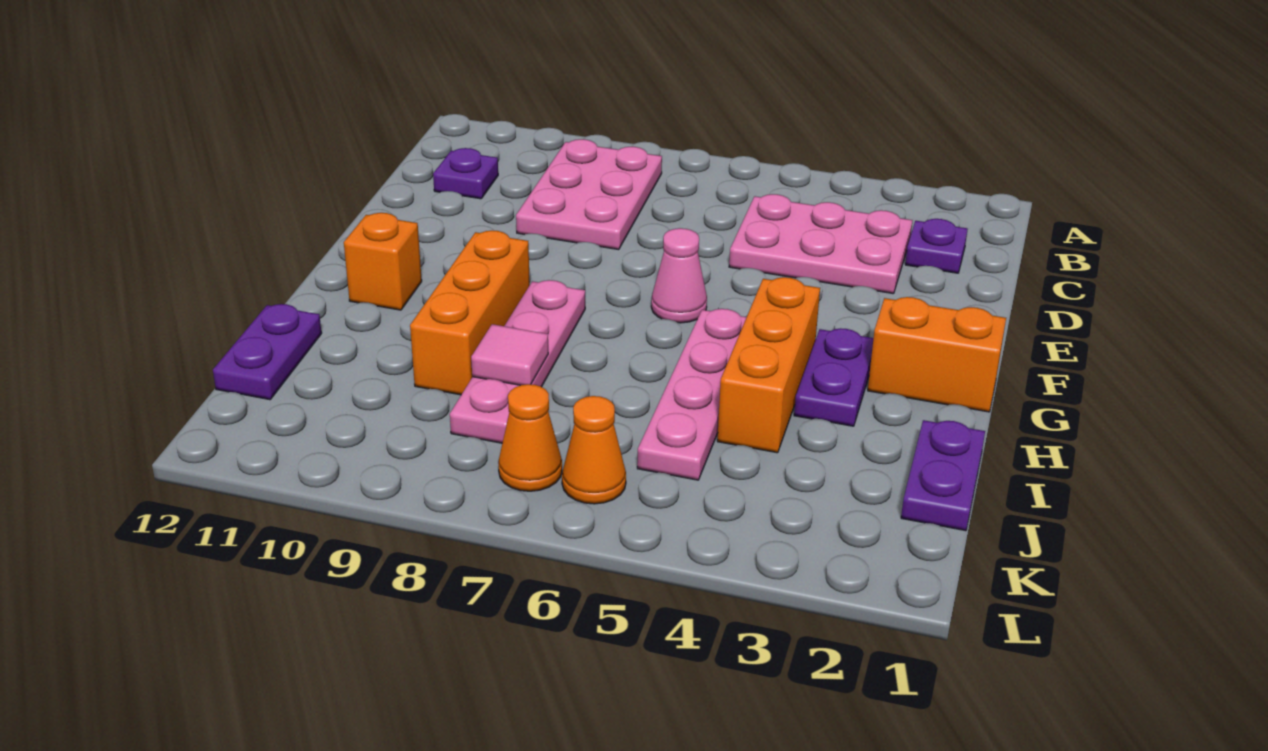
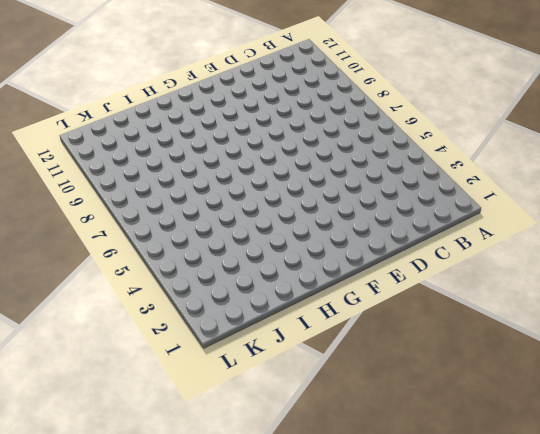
none -> pink 2x3 plate [516,139,662,250]
none -> purple 1x1 plate [905,219,968,273]
none -> pink 2x3 plate [729,194,913,294]

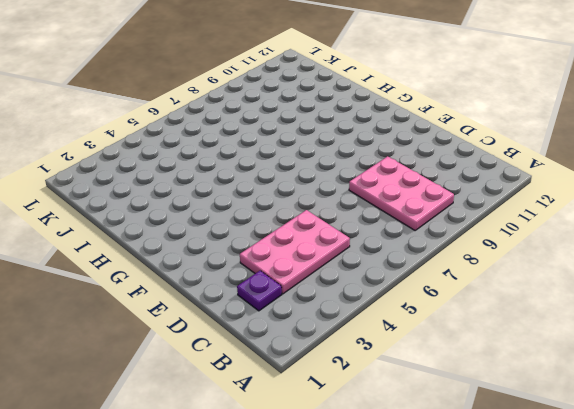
none -> purple 1x1 plate [433,148,498,199]
none -> pink 1x1 cone [651,228,707,323]
none -> orange 1x2 brick [868,297,1006,412]

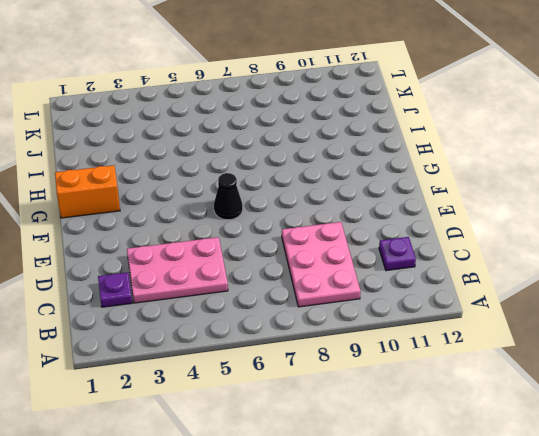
black 1x1 cone [214,173,243,220] -> pink 1x1 cone [651,228,707,323]
none -> purple 1x2 plate [794,328,874,426]
none -> orange 1x3 brick [717,277,820,453]
none -> pink 1x4 plate [637,309,747,480]

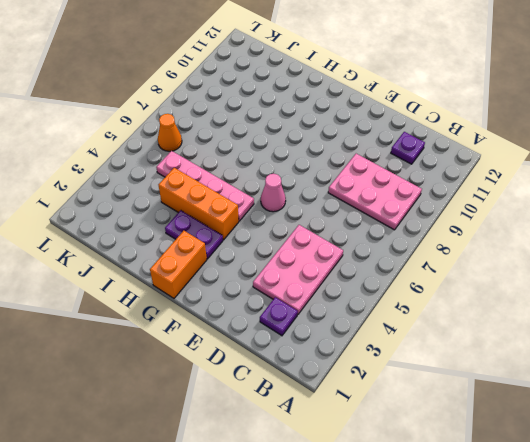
none -> pink 1x4 plate [450,280,585,443]
none -> orange 1x3 brick [410,230,530,395]
none -> orange 1x1 brick [344,213,422,310]

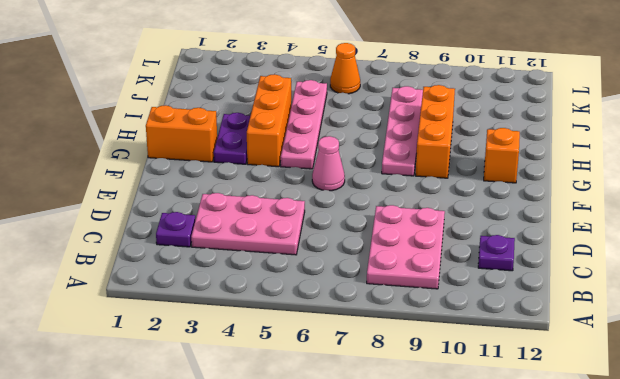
none -> purple 1x2 plate [901,420,985,531]
none -> purple 1x2 plate [213,304,322,400]
none -> orange 1x1 cone [498,384,562,491]

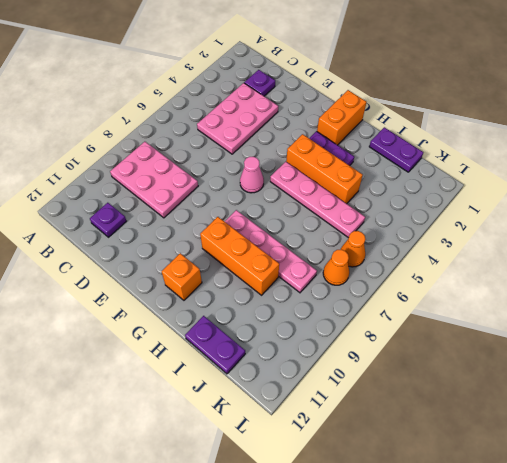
none -> pink 1x1 tile [471,324,548,385]

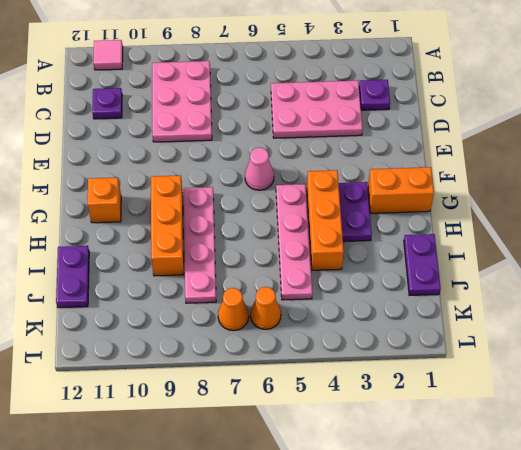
pink 1x1 tile [93,40,123,70] -> pink 1x1 tile moved to [471,324,548,385]

